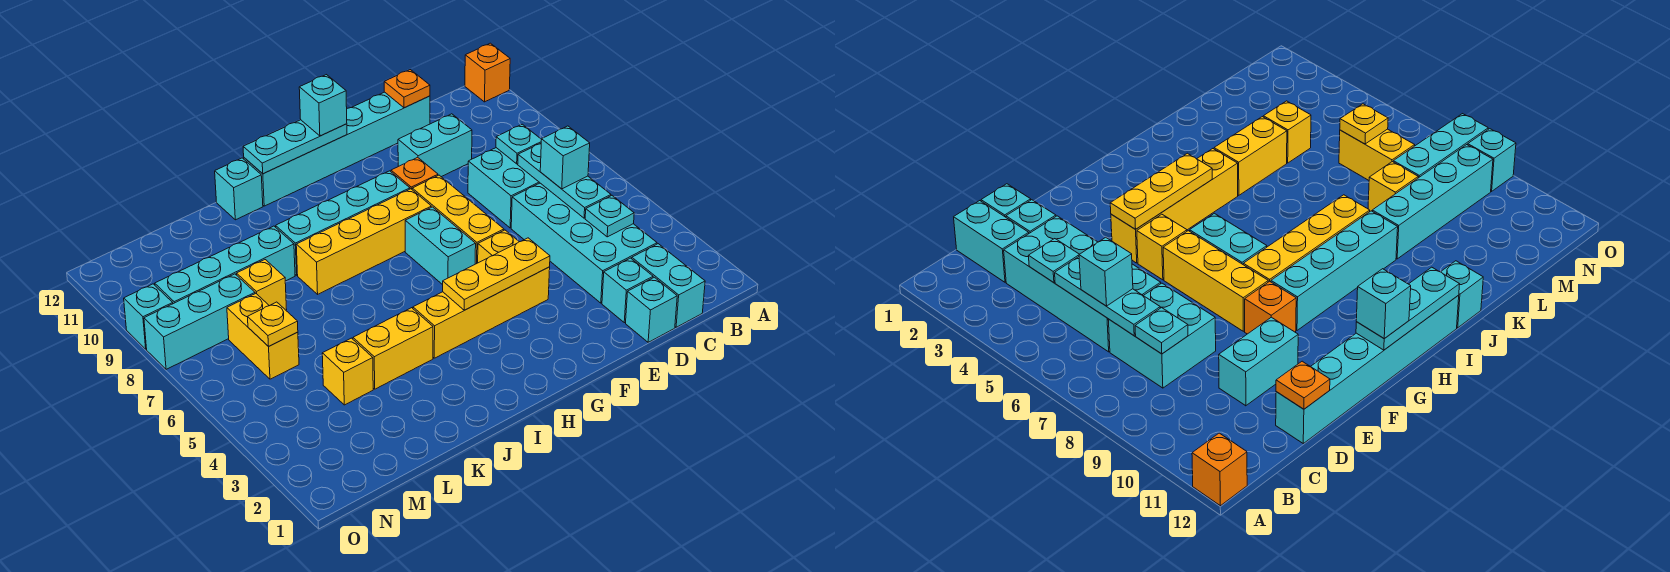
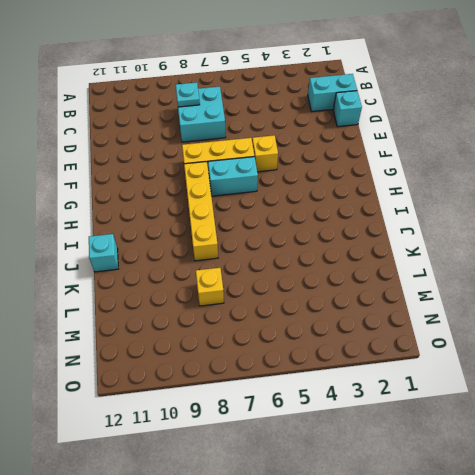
none -> orange 1x1 brick [465,43,510,102]
none -> cyan 2x4 brick [511,183,657,303]
none -> cyan 1x1 brick [602,258,653,323]
none -> cyan 1x2 brick [398,114,472,177]

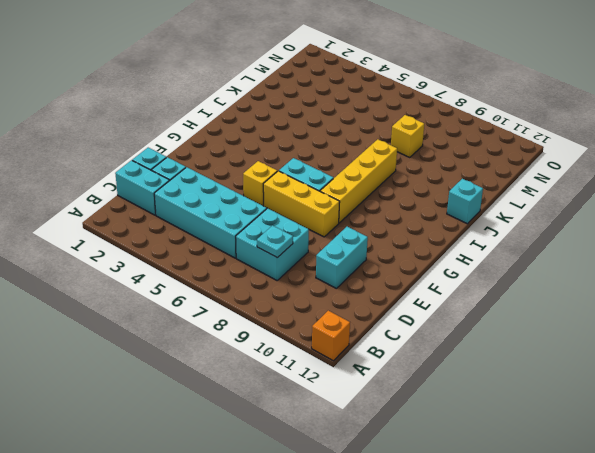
none -> cyan 1x6 brick [244,92,430,206]
none -> yellow 1x4 brick [413,267,550,358]
none -> orange 1x1 brick [391,157,438,189]
none -> cyan 1x4 brick [276,171,410,275]

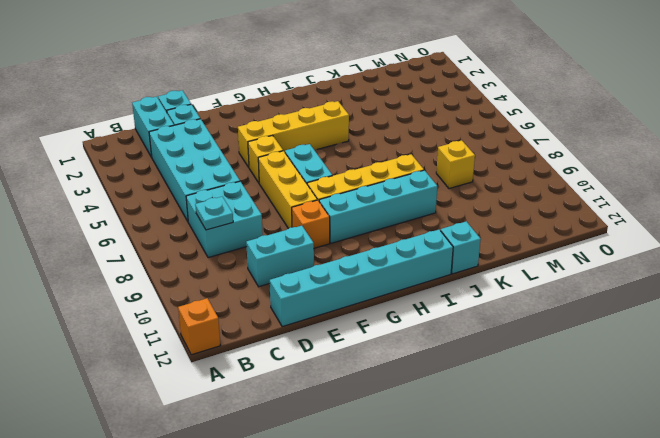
none -> yellow 1x2 brick [353,308,433,389]
none -> cyan 1x4 brick [155,226,295,304]
none -> yellow 1x1 brick [322,338,373,405]
none -> yellow 1x2 brick [227,294,299,379]

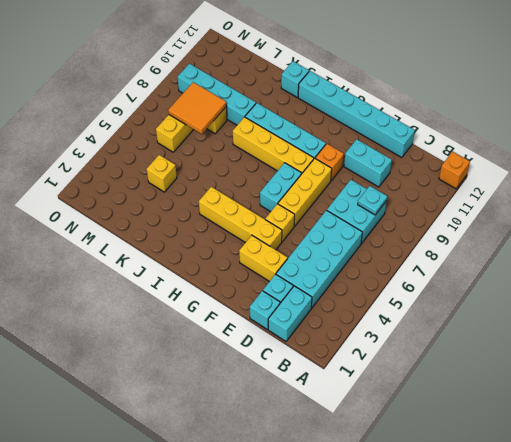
yellow 1x2 brick [239,235,288,282] -> yellow 1x2 brick moved to [353,308,433,389]
orange 2x2 tile [168,82,226,134] -> none
none -> cyan 1x3 brick [144,274,255,369]
none -> cyan 1x1 brick [124,284,173,349]
none -> cyan 1x1 plate [585,196,634,237]
none -> cyan 1x3 plate [518,143,611,218]

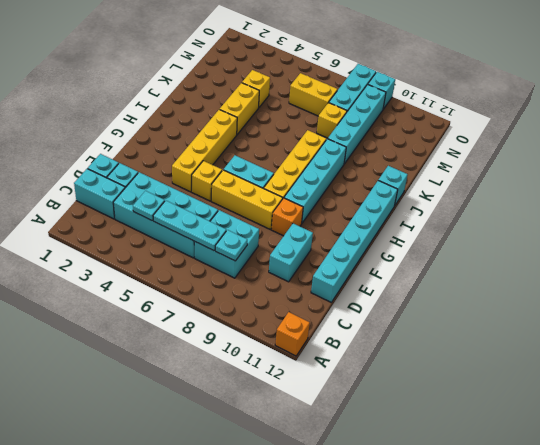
none -> orange 1x1 plate [384,70,430,108]
none -> yellow 1x3 plate [443,238,550,310]
none -> cyan 1x3 plate [243,120,347,174]
none -> yellow 1x1 plate [248,302,298,346]

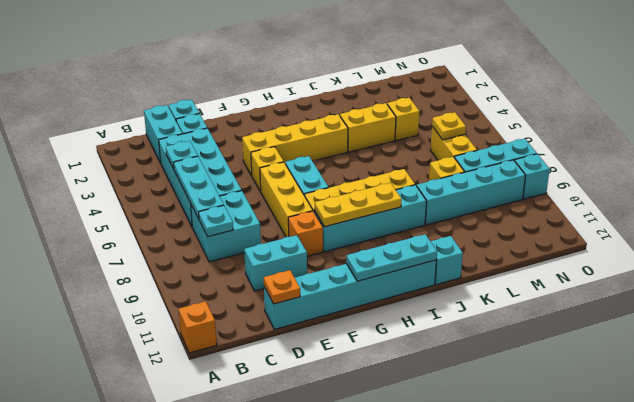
yellow 1x3 plate [315,183,401,227] -> yellow 1x3 plate moved to [443,238,550,310]
none -> cyan 1x1 brick [540,126,590,189]
none -> cyan 1x1 brick [299,75,347,136]

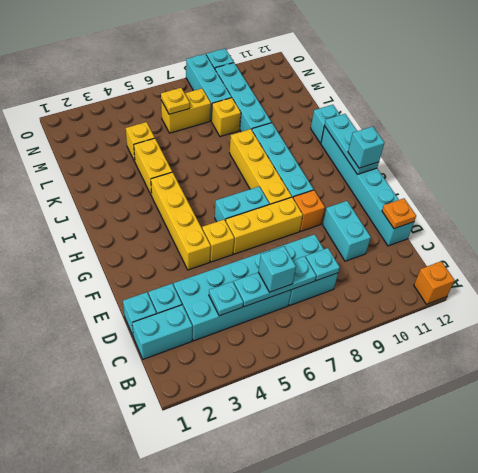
none -> yellow 1x3 plate [443,238,550,310]

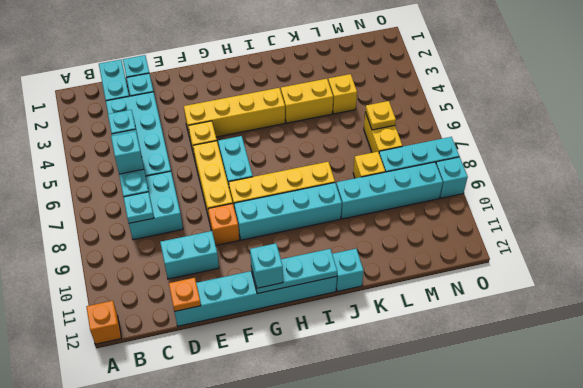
none -> yellow 1x3 plate [443,238,550,310]

